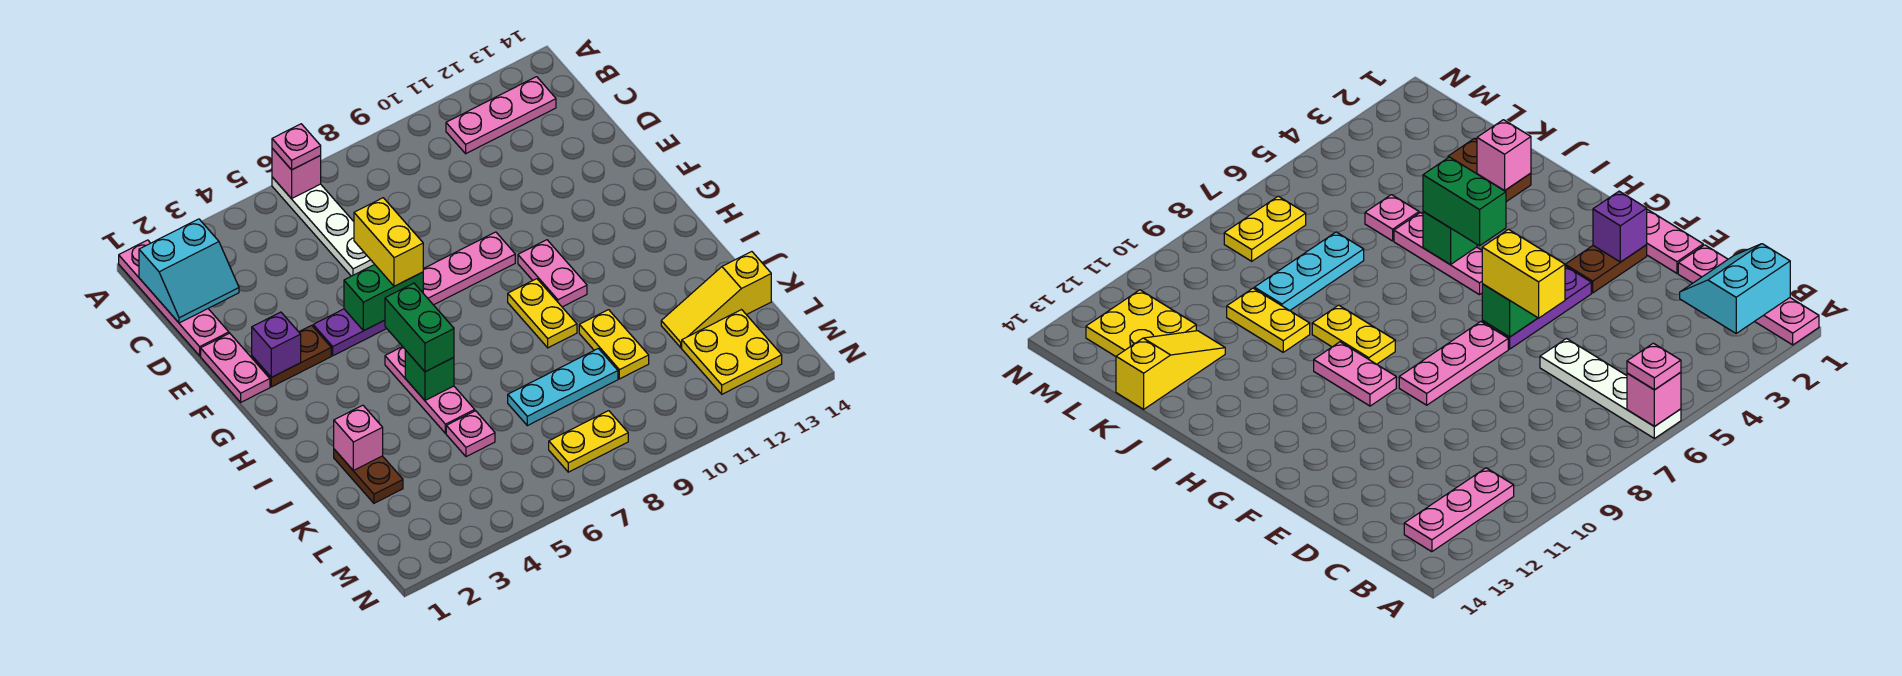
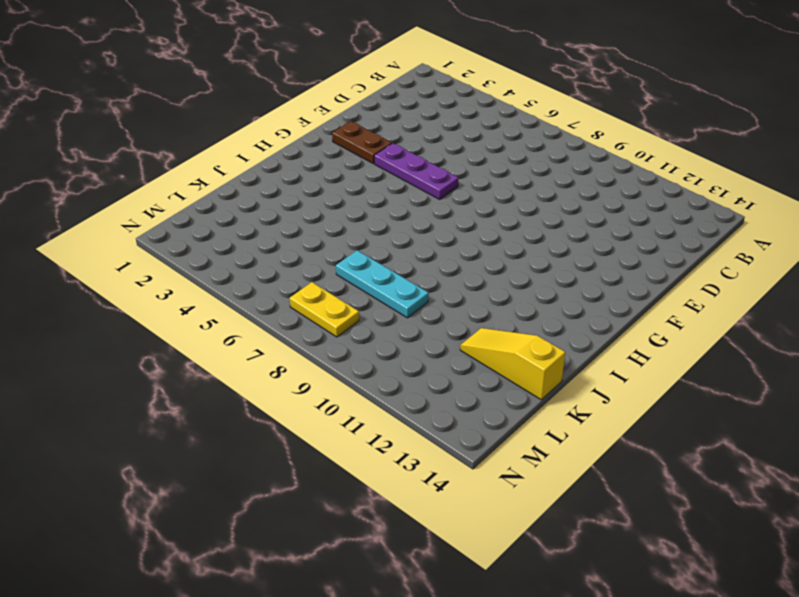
none -> pink 1x4 plate [119,240,229,356]
none -> white 1x4 plate [272,177,375,276]
none -> pink 1x3 plate [446,77,556,154]

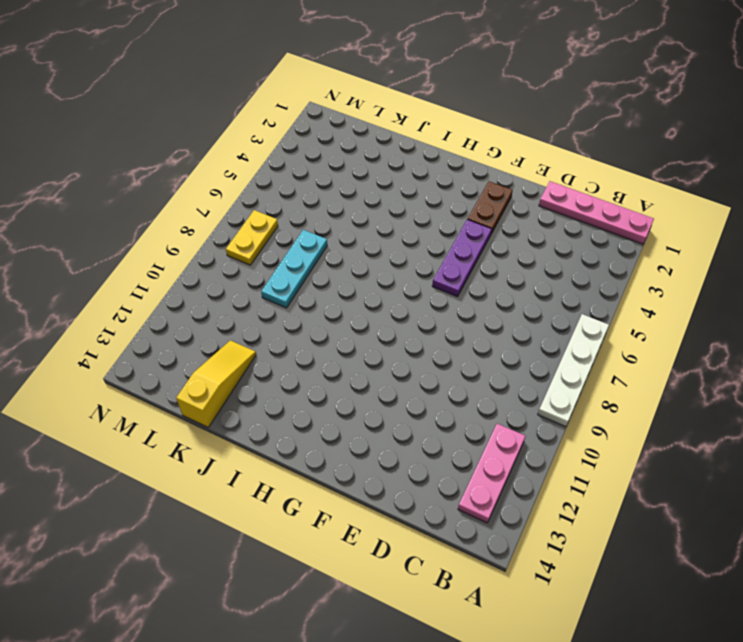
white 1x4 plate [538,314,609,427] -> white 1x4 plate turned to [272,177,375,276]
none -> pink 1x2 plate [201,333,270,402]
none -> pink 1x3 plate [423,232,515,305]
none -> pink 1x2 plate [518,240,587,307]

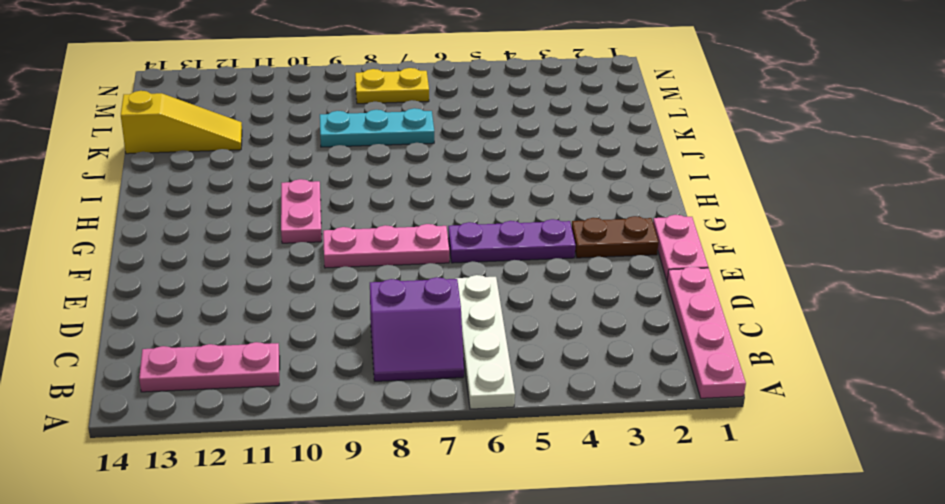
purple 2x2 slope [370,277,464,381] -> none
none -> pink 1x3 plate [385,347,475,433]
none -> yellow 1x2 plate [508,279,577,348]
none -> brown 1x2 plate [334,449,403,503]

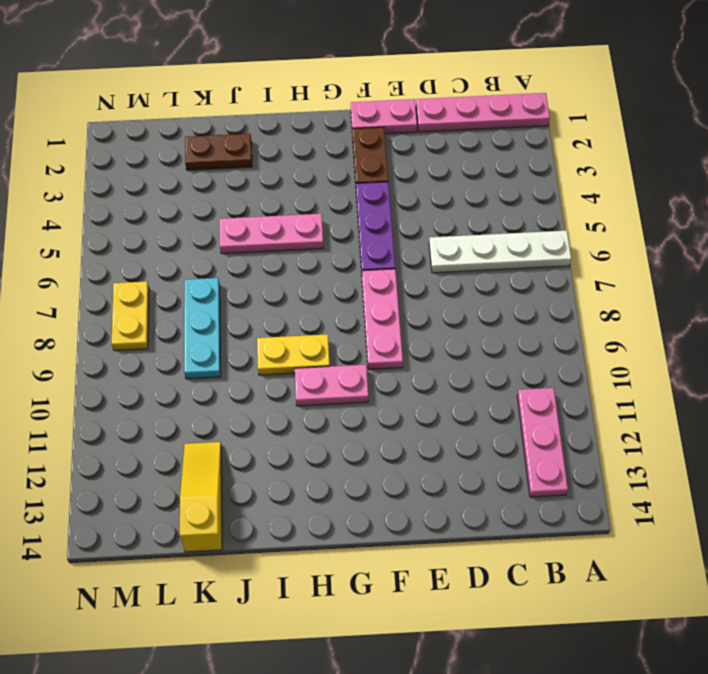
none -> yellow 1x2 plate [579,310,649,379]
none -> pink 1x1 plate [446,411,495,457]
none -> yellow 2x2 plate [682,310,782,394]

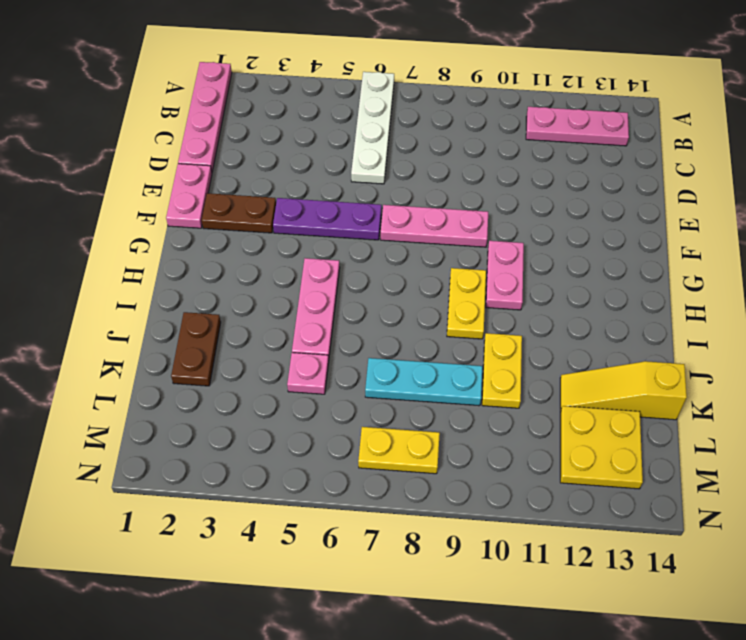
none -> pink 1x1 brick [272,148,321,199]
none -> cyan 2x2 slope [139,219,239,323]
none -> purple 1x1 brick [252,312,301,377]

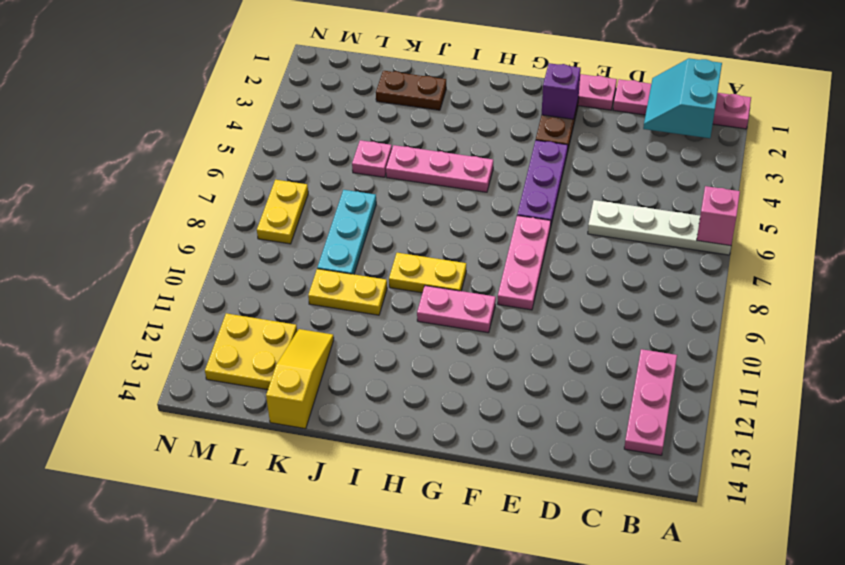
none -> green 1x2 brick [344,265,423,331]
none -> green 1x1 brick [405,350,454,400]
none -> pink 1x1 brick [334,405,383,470]

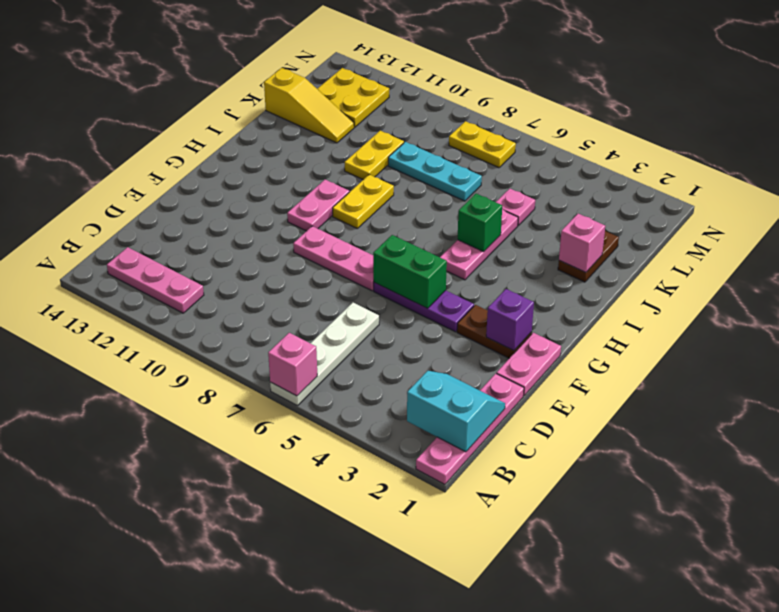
none -> pink 1x1 plate [272,124,321,170]
none -> yellow 1x2 brick [354,198,423,286]
none -> green 1x2 brick [385,283,454,372]

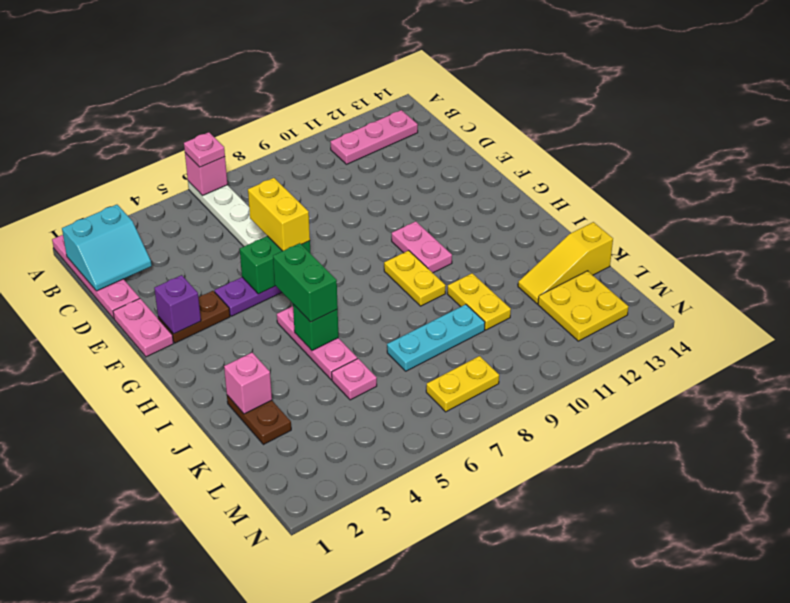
none -> pink 1x3 plate [423,232,515,305]

